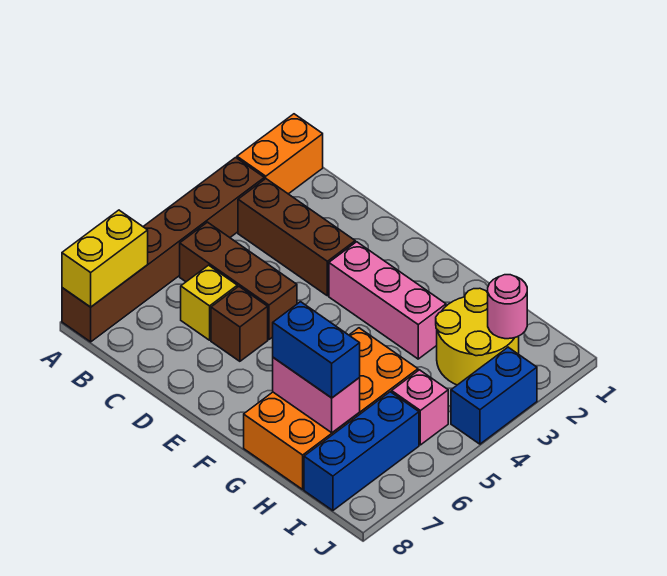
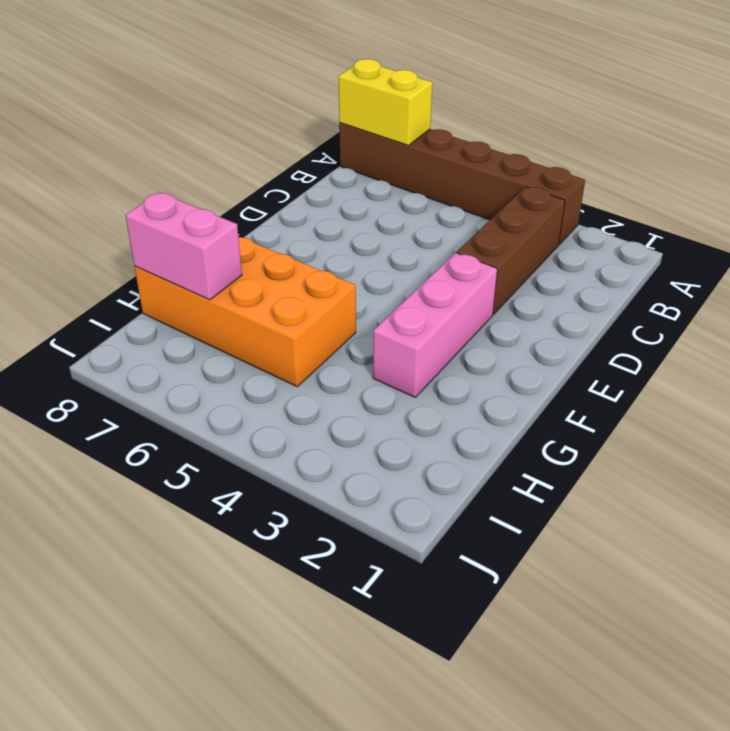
pink 1x2 brick [125,193,242,300] -> pink 1x2 brick turned to [273,358,360,433]
none -> orange 1x2 brick [237,114,323,194]
none -> brown 1x3 brick [180,222,297,339]
none -> yellow 1x1 brick [181,265,237,340]

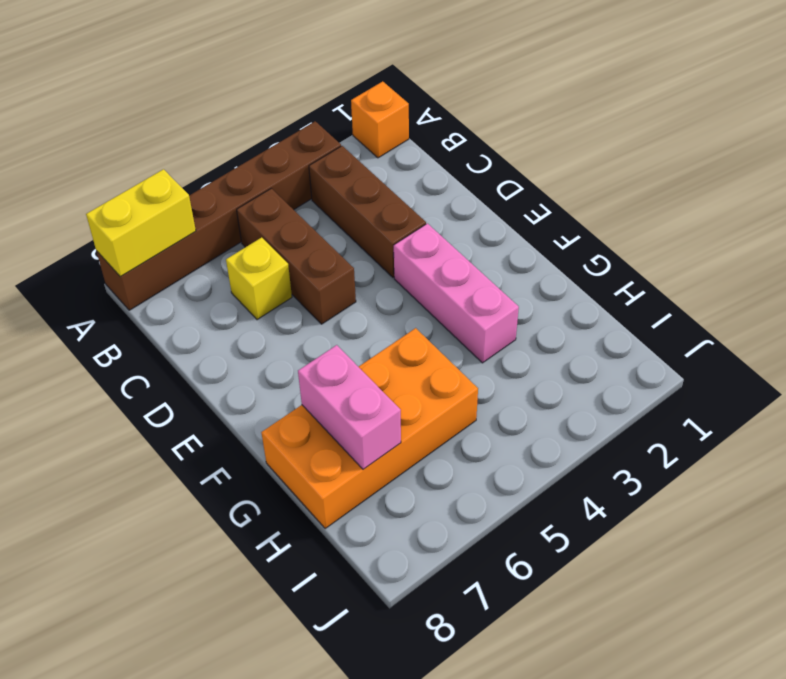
orange 1x1 brick [351,81,409,158] -> orange 1x2 brick [237,114,323,194]
none -> brown 1x1 brick [211,286,268,361]
none -> yellow 2x2 round brick [436,288,519,385]
none -> pink 1x1 brick [392,370,448,445]

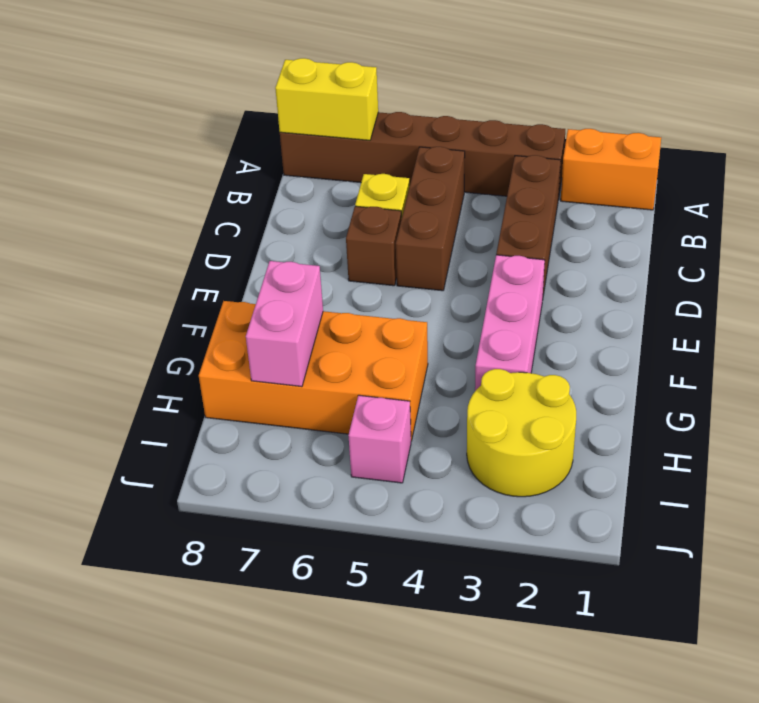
none -> blue 1x3 brick [304,392,419,511]
none -> blue 1x2 brick [451,347,537,444]
none -> pink 1x1 round brick [488,275,527,339]

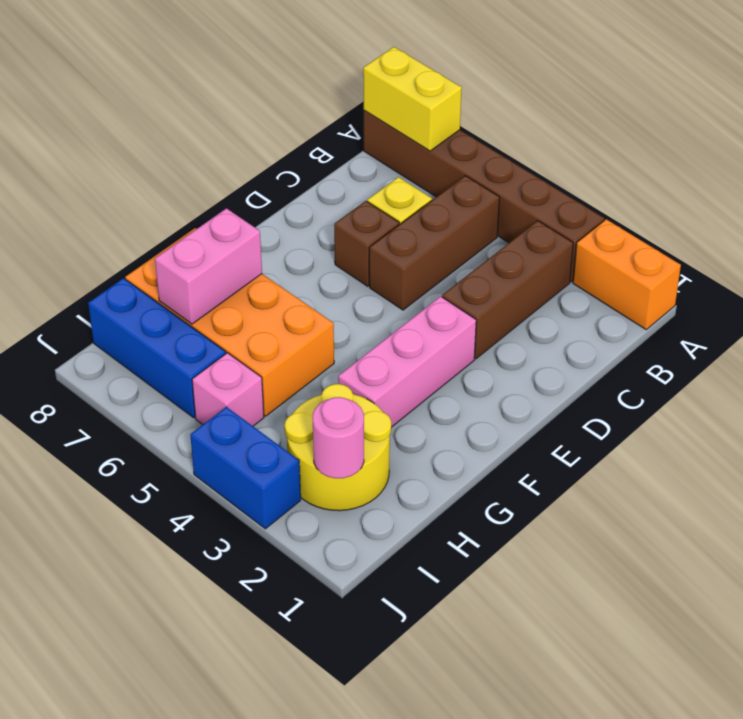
none -> blue 1x2 brick [273,302,360,398]

